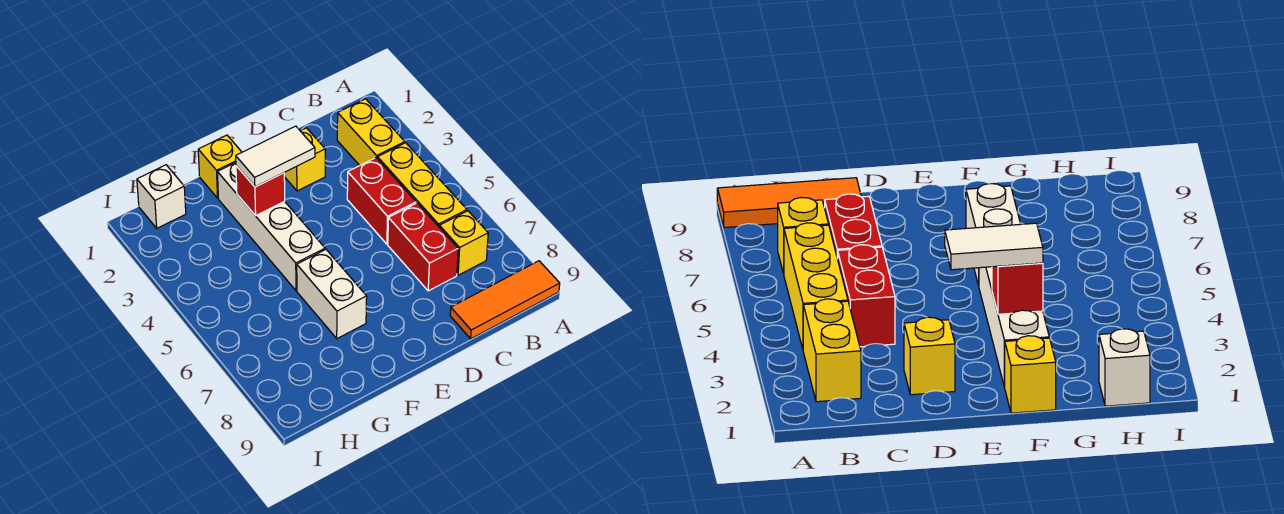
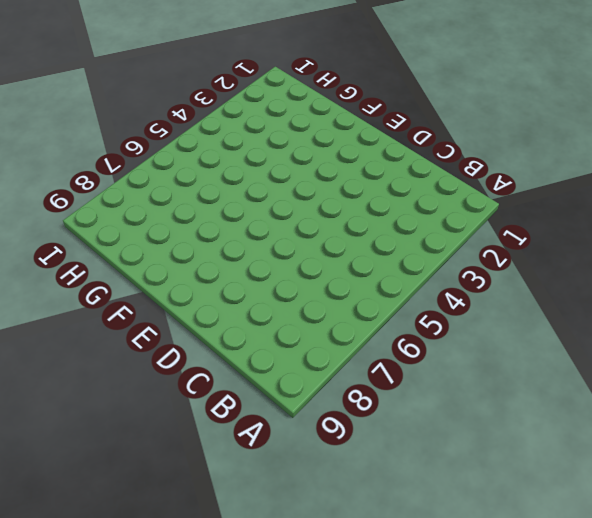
none -> orange 1x3 tile [450,261,560,339]
none -> yellow 1x2 brick [337,99,405,165]
none -> yellow 1x3 brick [378,143,467,227]

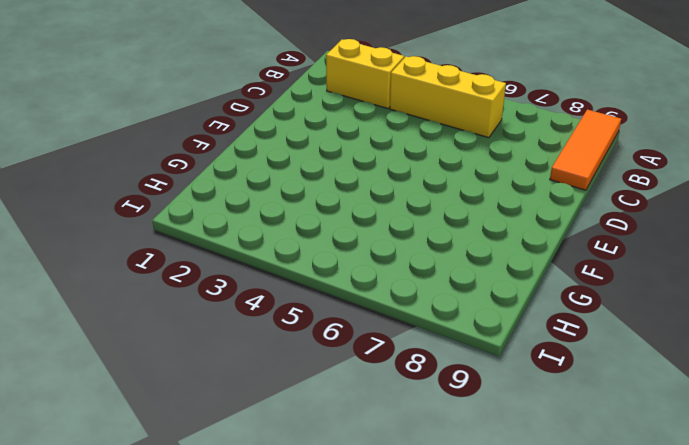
none -> yellow 1x1 brick [439,211,488,275]
none -> red 1x2 brick [347,158,416,244]
none -> red 1x2 brick [388,203,458,291]

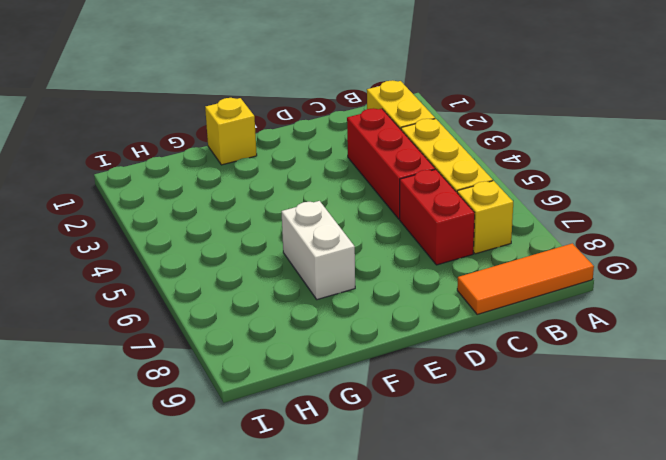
red 1x3 brick [347,108,435,219] -> red 1x2 brick [347,158,416,244]
none -> yellow 1x1 brick [284,128,325,191]
none -> white 1x4 brick [217,163,325,291]
none -> white 1x1 brick [137,165,186,228]

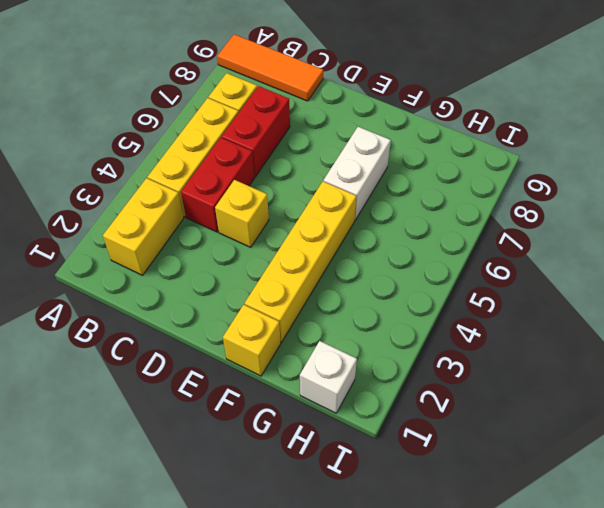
yellow 1x1 brick [215,180,269,247] -> yellow 1x1 brick moved to [284,128,325,191]
yellow 1x4 brick [245,181,356,342] -> white 1x4 brick [217,163,325,291]
none -> red 1x1 brick [236,166,285,216]
none -> white 1x2 tile [236,126,315,187]

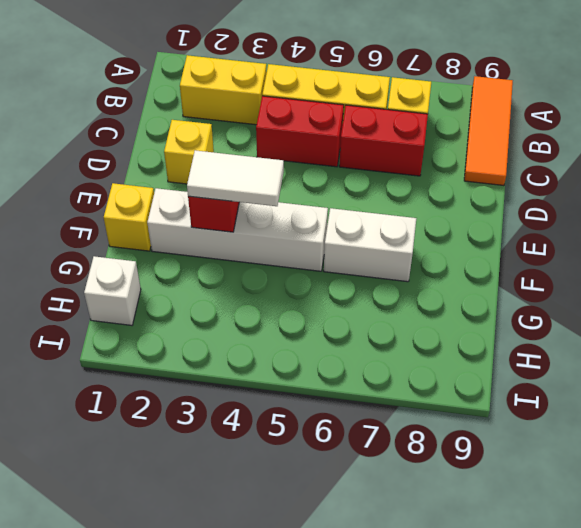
white 1x2 tile [187,150,284,206] -> white 1x2 tile turned to [236,126,315,187]

